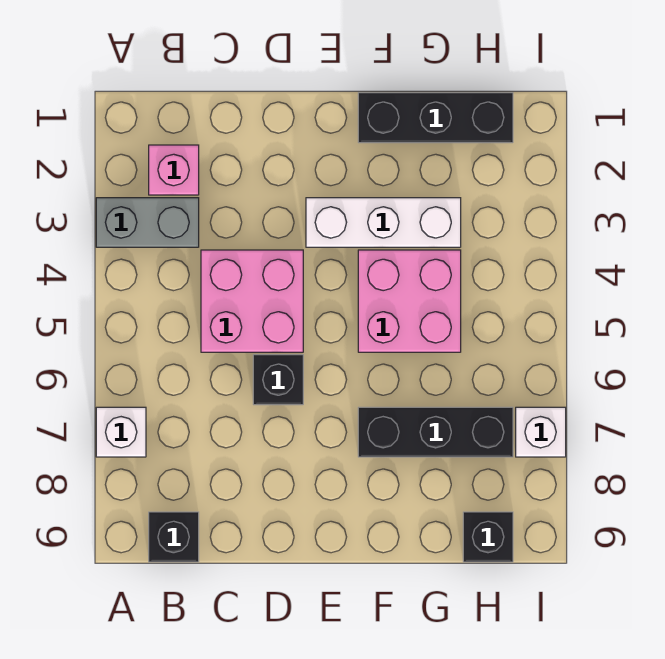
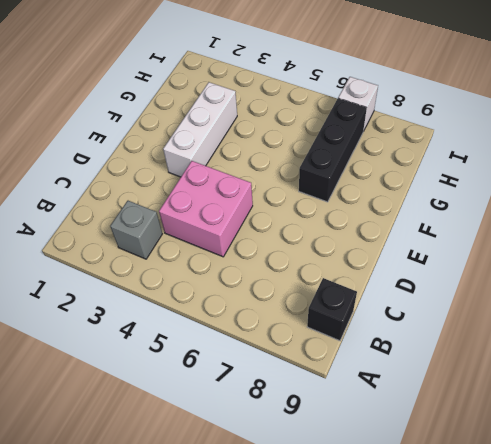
grey 1x1 brick [110,201,162,259] -> grey 1x2 brick [96,198,199,247]
none -> white 1x1 brick [96,407,146,457]
none -> pink 1x1 brick [149,145,199,195]
none -> black 1x1 brick [253,355,303,405]

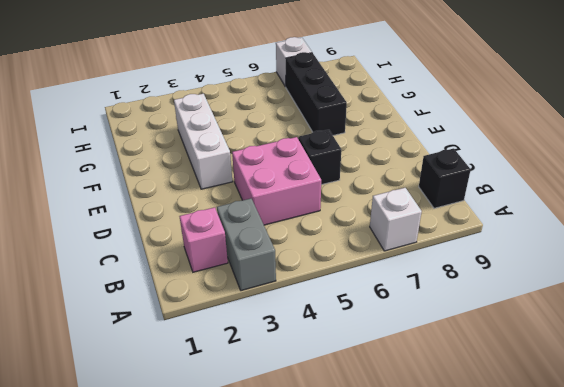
none -> black 1x3 brick [358,93,513,143]
none -> pink 2x2 brick [358,250,461,352]
none -> black 1x1 brick [463,512,513,562]

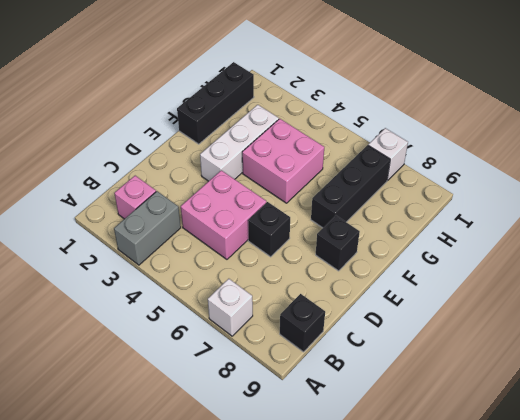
black 1x1 brick [316,216,360,271] -> black 1x1 brick moved to [463,512,513,562]

